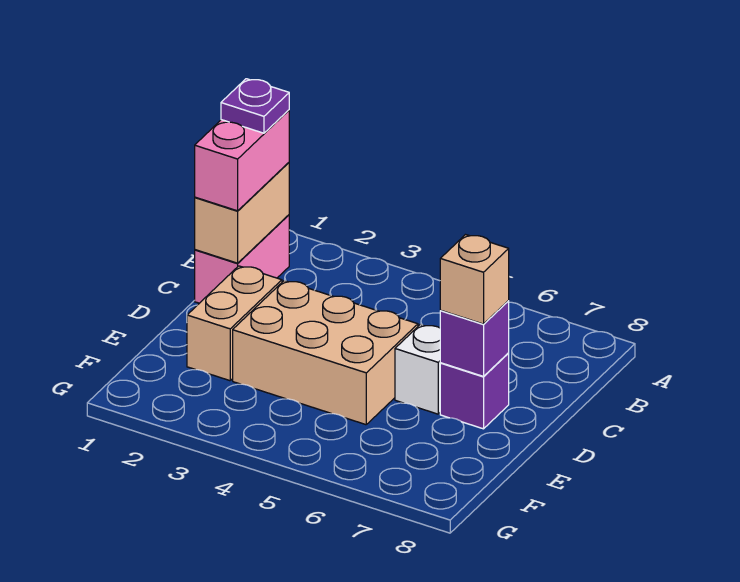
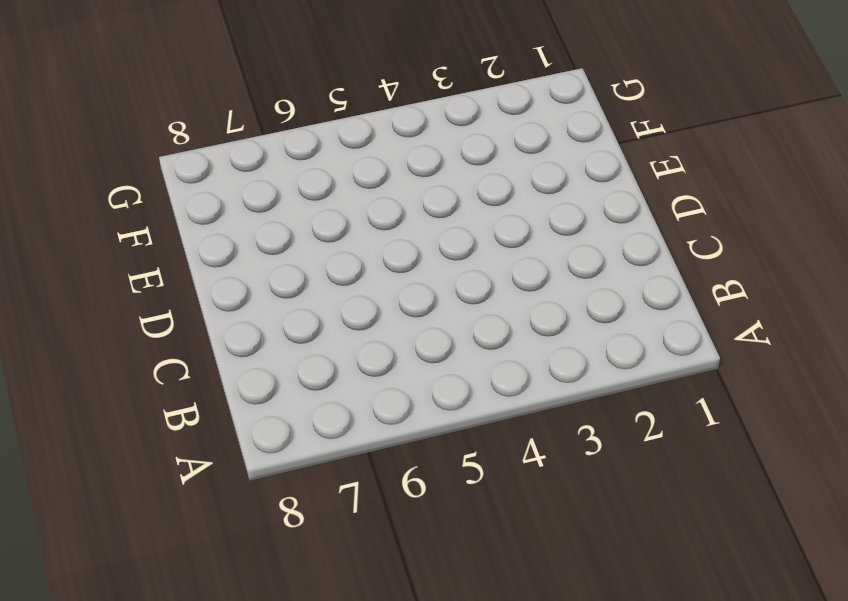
none -> pink 1x2 brick [195,215,289,303]
none -> tan 1x2 brick [187,266,282,381]

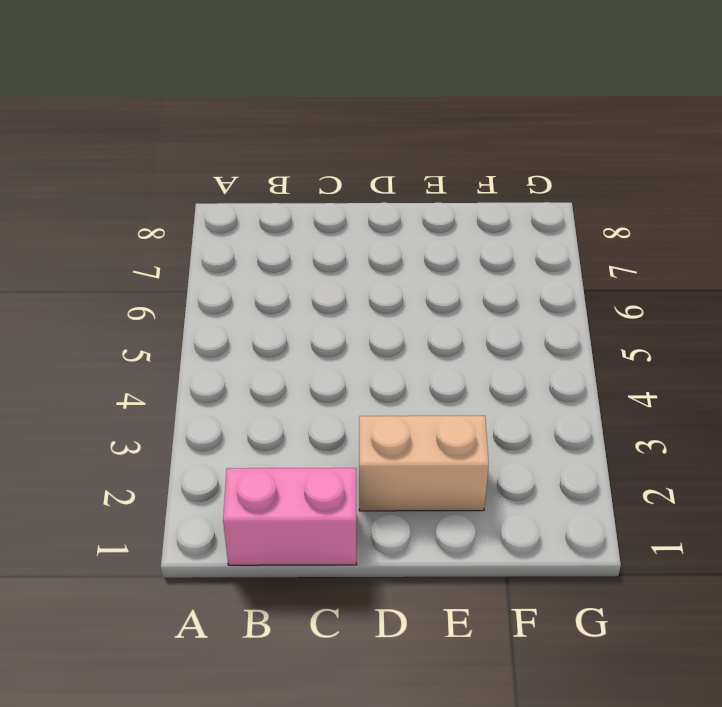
none -> tan 2x3 brick [233,281,418,425]
none -> white 1x1 brick [395,325,440,414]

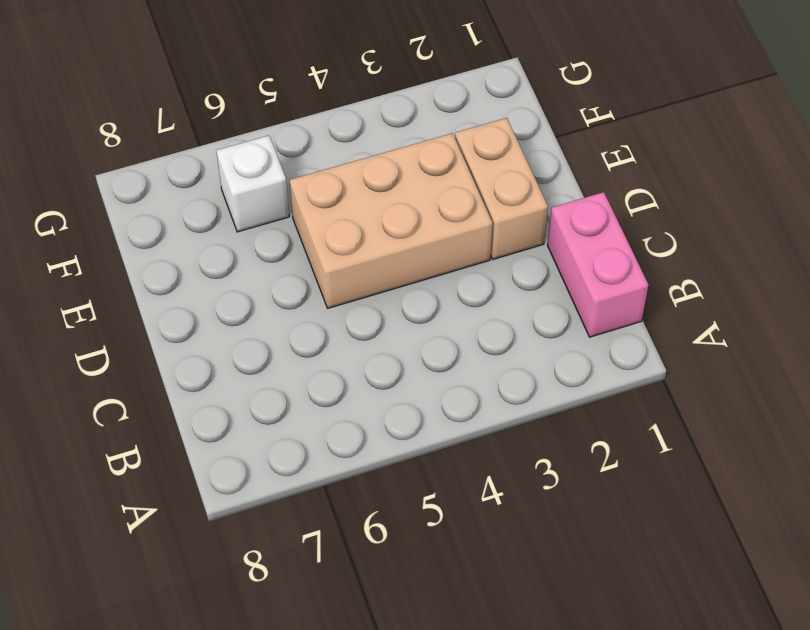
white 1x1 brick [216,136,289,232] -> white 1x1 brick moved to [395,325,440,414]
none -> purple 1x1 brick [440,353,509,429]
none -> tan 1x2 brick [195,163,289,263]

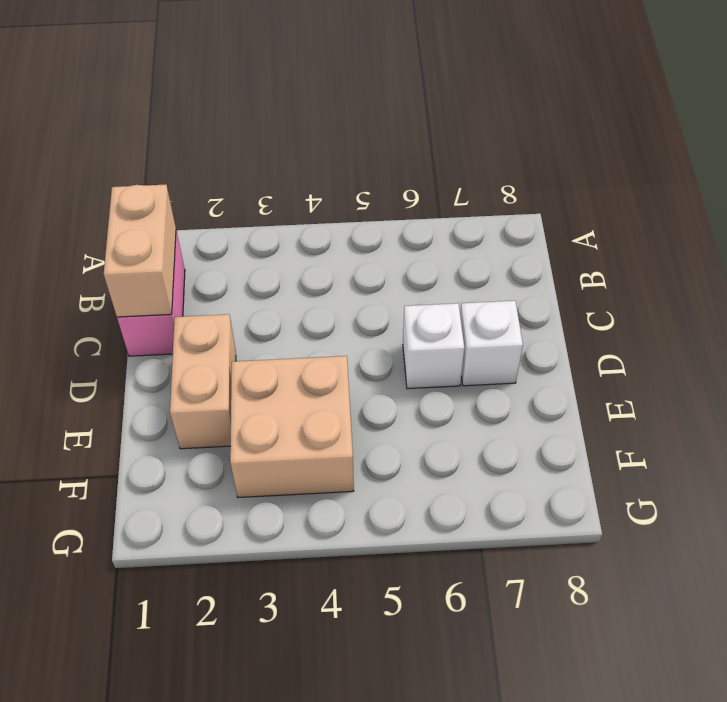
white 1x1 brick [460,301,523,386] -> purple 1x1 brick [440,353,509,429]
tan 2x2 brick [230,356,354,497] -> tan 2x3 brick [233,281,418,425]
none -> purple 1x1 brick [440,301,509,376]
none -> pink 1x2 brick [195,110,289,211]

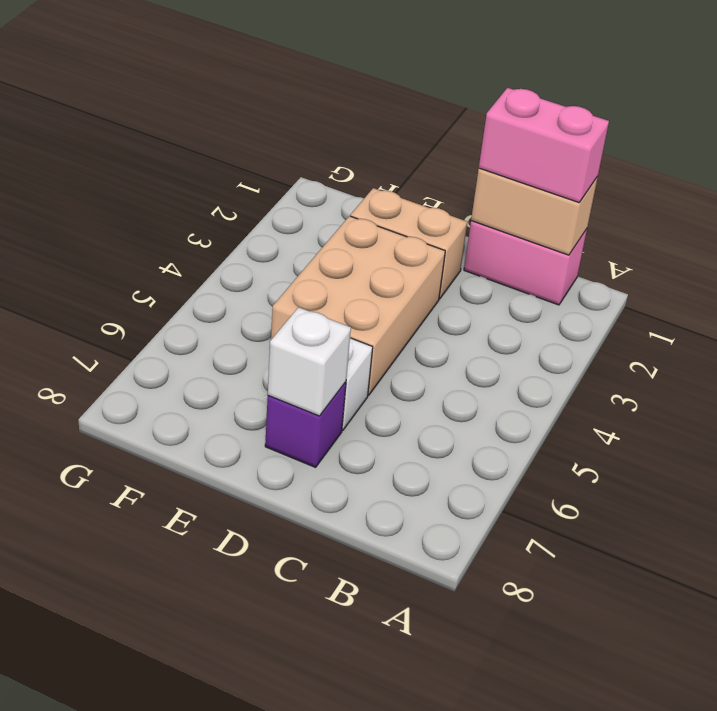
white 1x1 brick [268,307,351,416] -> purple 1x1 brick [440,301,509,376]
none -> tan 1x1 brick [440,235,509,324]
none -> purple 1x1 plate [221,79,289,133]

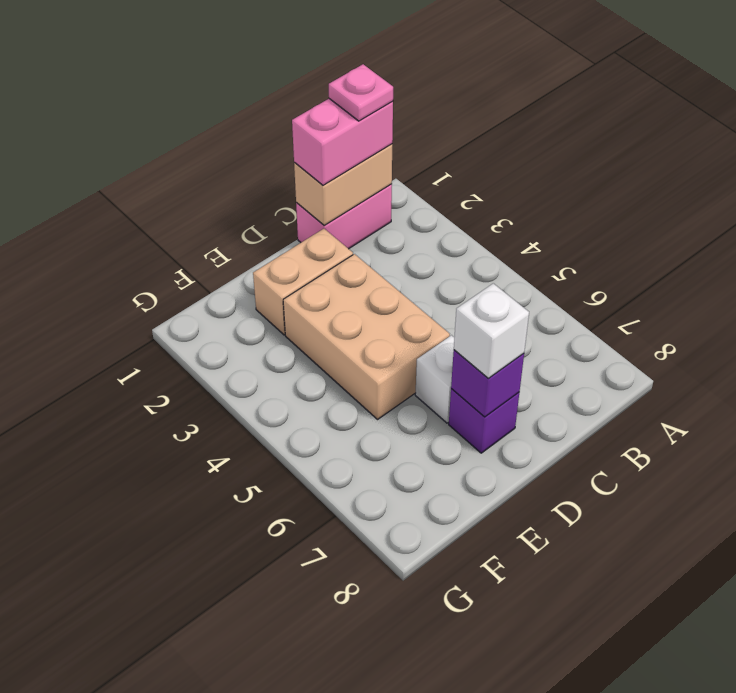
pink 1x1 plate [329,64,393,121] -> purple 1x1 plate [221,79,289,133]
white 1x1 brick [454,283,529,378] -> tan 1x1 brick [440,235,509,324]

